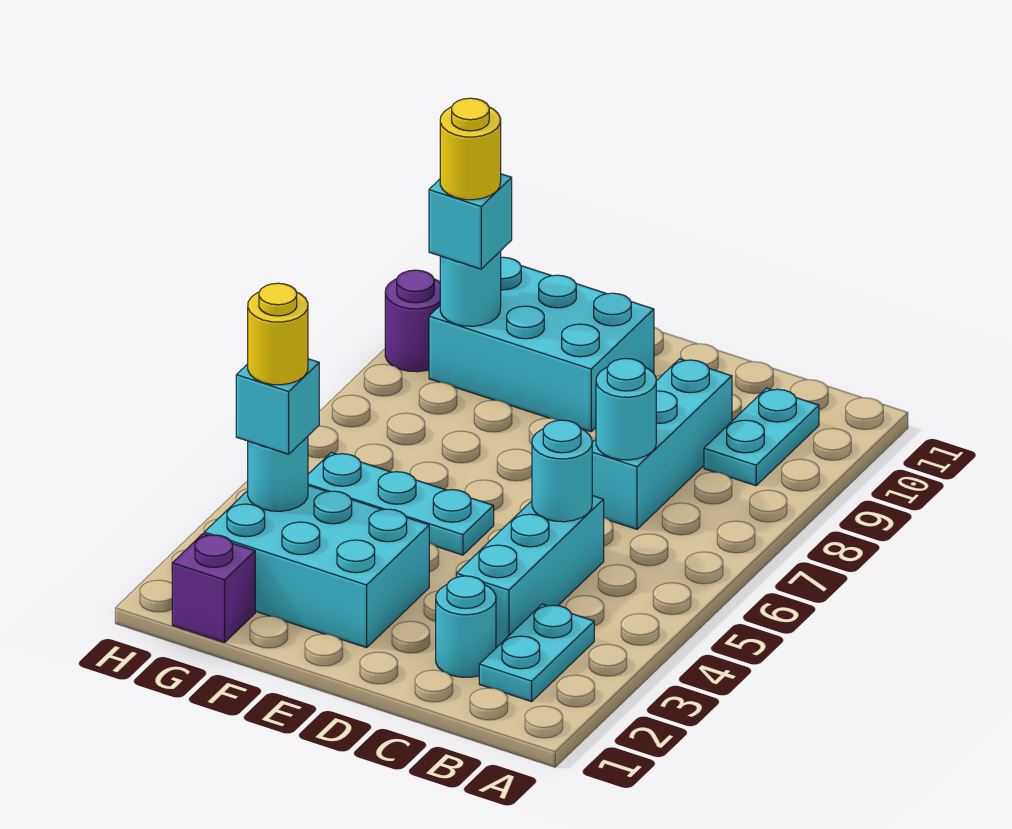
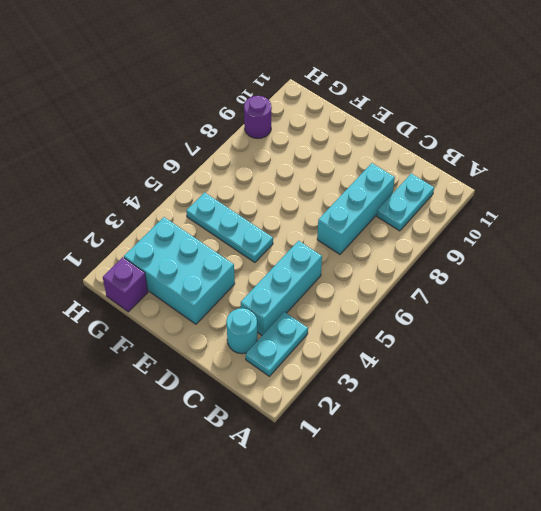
none -> cyan 2x3 brick [429,257,654,432]
none -> cyan 1x1 round brick [532,420,592,522]
none -> cyan 1x1 round brick [596,359,656,460]

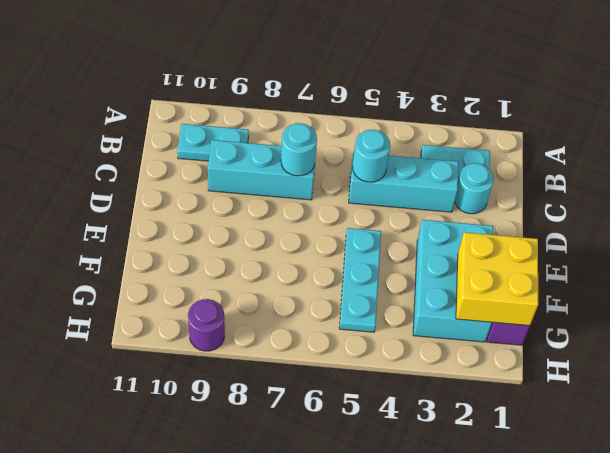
yellow 2x2 brick [456,232,538,326] -> none
none -> cyan 2x3 brick [429,257,654,432]
none -> cyan 1x1 round brick [248,436,308,511]
none -> cyan 1x1 round brick [440,251,501,326]

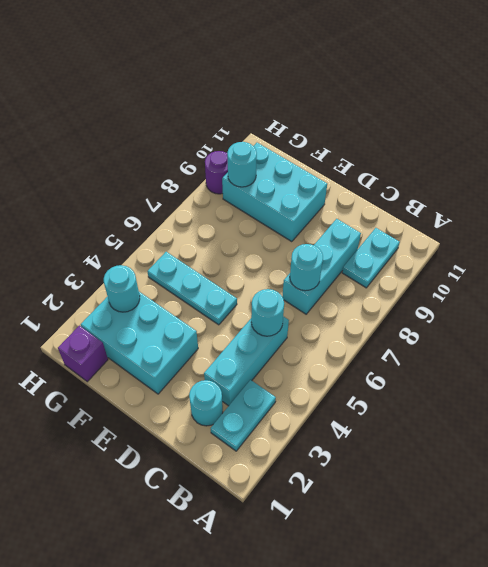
none -> cyan 1x1 brick [236,359,319,454]
none -> cyan 1x1 brick [429,174,512,269]
none -> yellow 1x1 round brick [248,283,308,385]

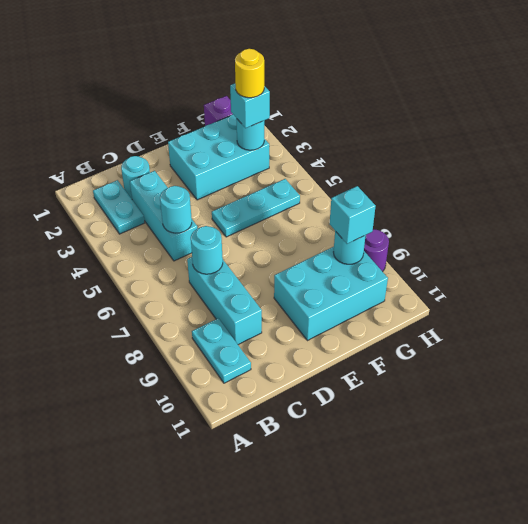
none -> yellow 1x1 round brick [440,98,501,200]

